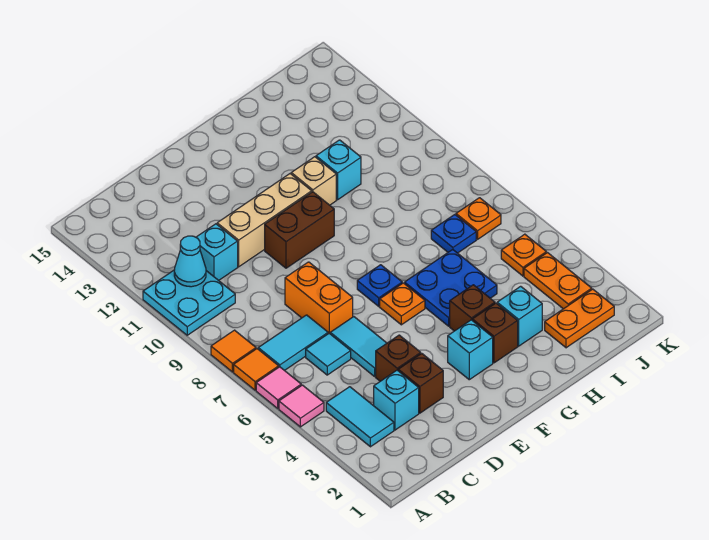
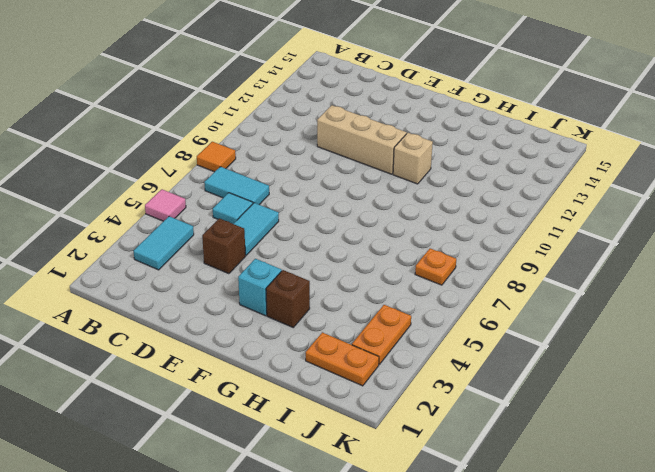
none -> pink 1x1 tile [256,367,301,408]
none -> orange 1x1 tile [234,349,279,390]
none -> cyan 2x2 plate [143,270,235,335]
none -> cyan 1x1 brick [374,370,419,430]

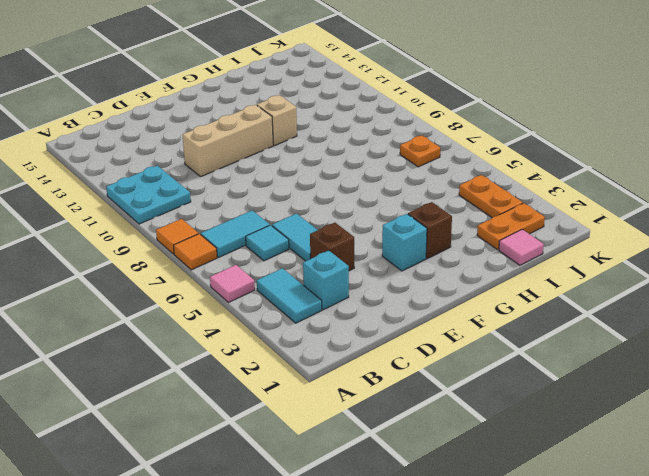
pink 1x1 tile [499,229,544,265] -> pink 1x1 tile moved to [256,367,301,408]
none -> cyan 1x1 brick [196,224,238,280]
none -> brown 1x1 brick [398,354,443,413]
none -> orange 1x2 brick [285,262,353,334]
none -> brown 1x2 brick [265,192,334,268]

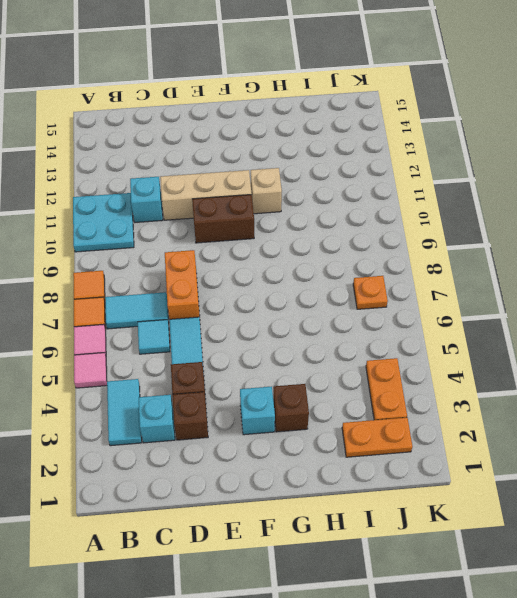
none -> orange 1x1 plate [380,283,425,325]
none -> blue 1x1 plate [357,265,402,306]
none -> brown 1x1 brick [450,285,495,331]
none -> blue 2x2 plate [405,250,497,326]

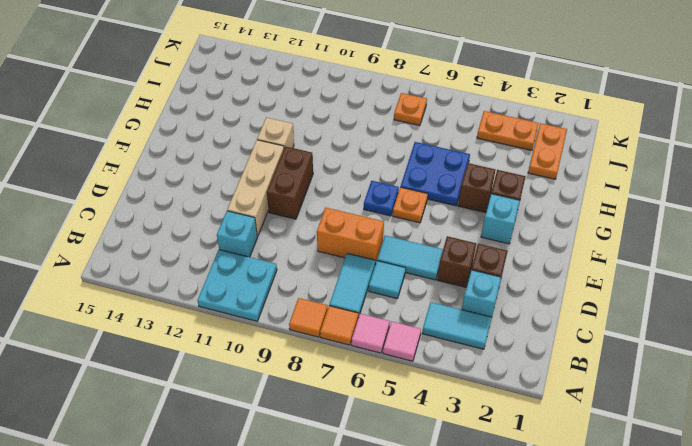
none -> cyan 1x1 brick [497,286,542,346]
none -> cyan 1x1 brick [316,140,361,200]
none -> blue 1x1 plate [431,215,476,253]
none -> orange 1x1 plate [501,234,546,276]

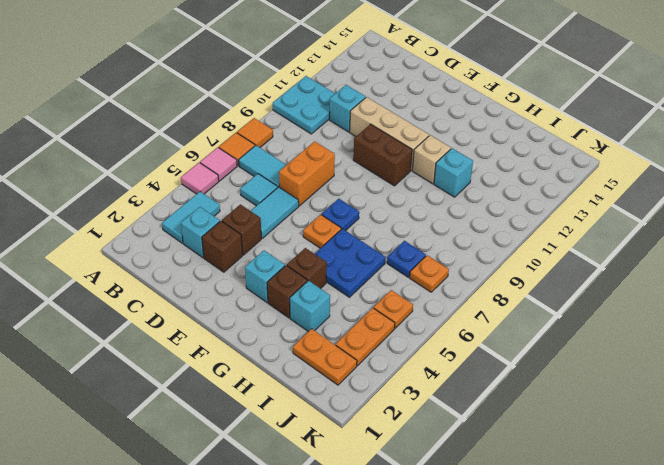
none -> cyan 1x1 cone [174,236,206,287]

